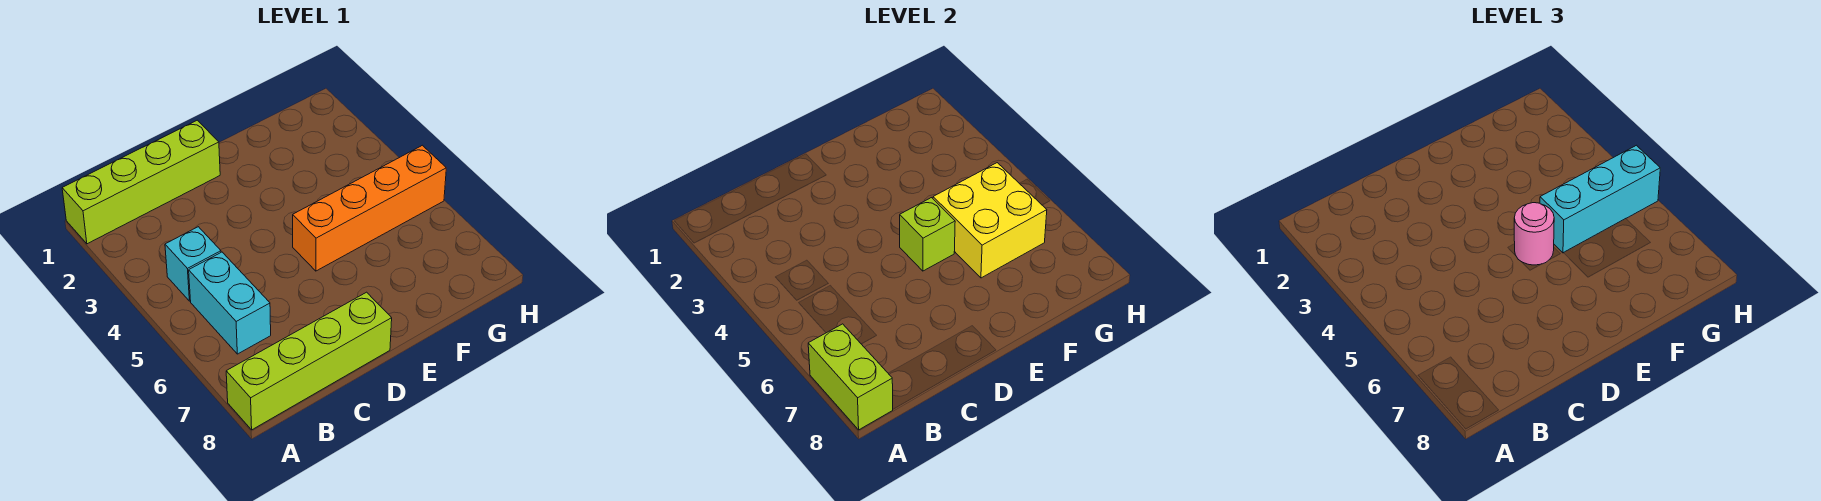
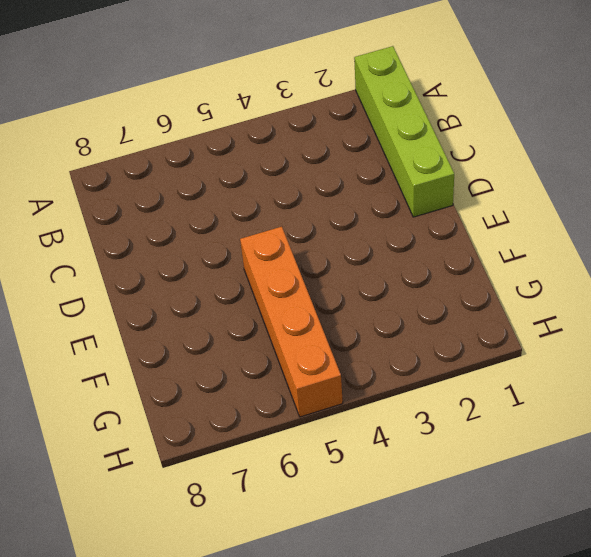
none -> lime 1x4 brick [226,292,392,430]
none -> cyan 1x1 brick [165,227,221,301]

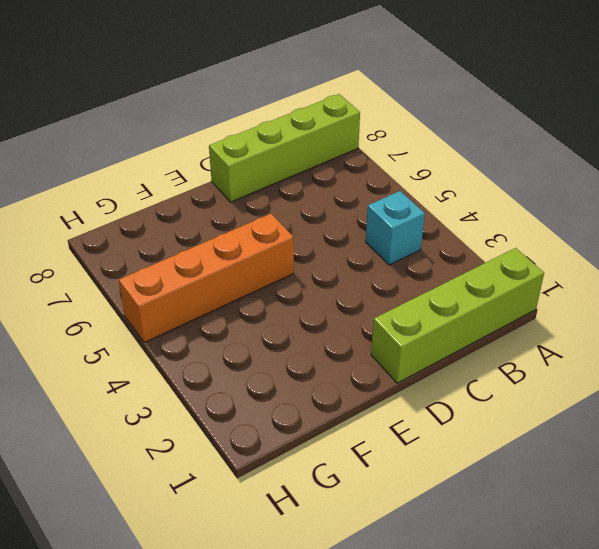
none -> cyan 1x2 brick [189,252,271,354]
none -> lime 1x2 brick [808,324,893,430]

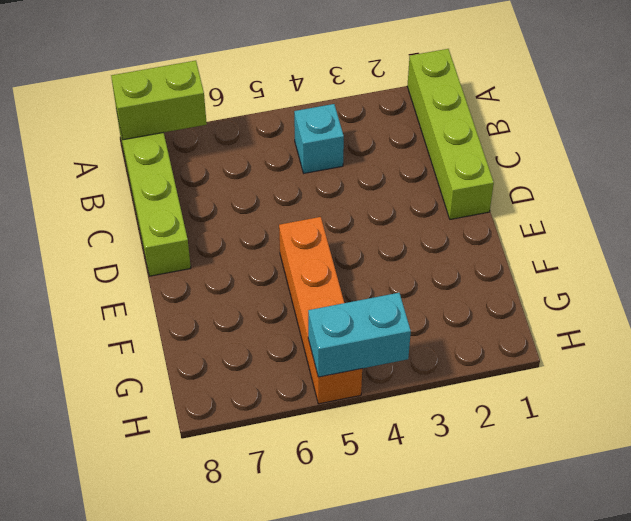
cyan 1x2 brick [308,293,411,377] -> cyan 1x2 brick moved to [189,252,271,354]
none -> lime 1x1 brick [900,198,955,271]
none -> yellow 2x2 brick [933,163,1047,278]

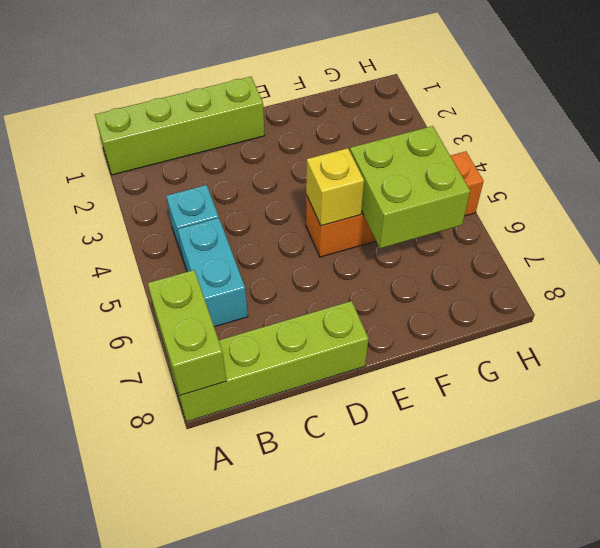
yellow 1x1 brick [306,148,364,226] -> lime 1x1 brick [900,198,955,271]
lime 2x2 brick [350,126,470,248] -> yellow 2x2 brick [933,163,1047,278]
none -> pink 1x1 round brick [1514,203,1554,265]
none -> cyan 1x3 brick [1540,145,1660,253]

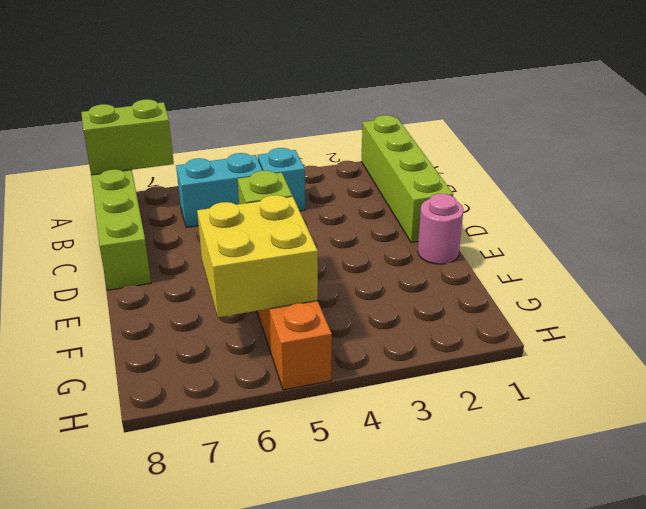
pink 1x1 round brick [418,194,464,264] -> pink 1x1 round brick moved to [1514,203,1554,265]
none -> cyan 1x3 brick [1540,145,1660,253]

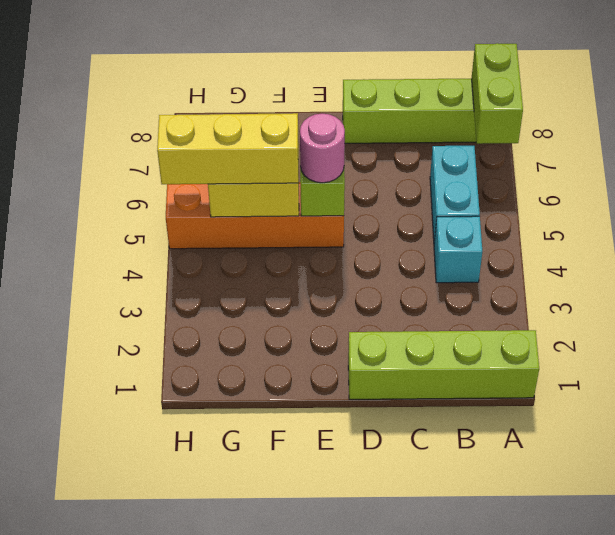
yellow 1x3 brick [157,114,298,184] -> cyan 1x3 brick [1540,145,1660,253]

